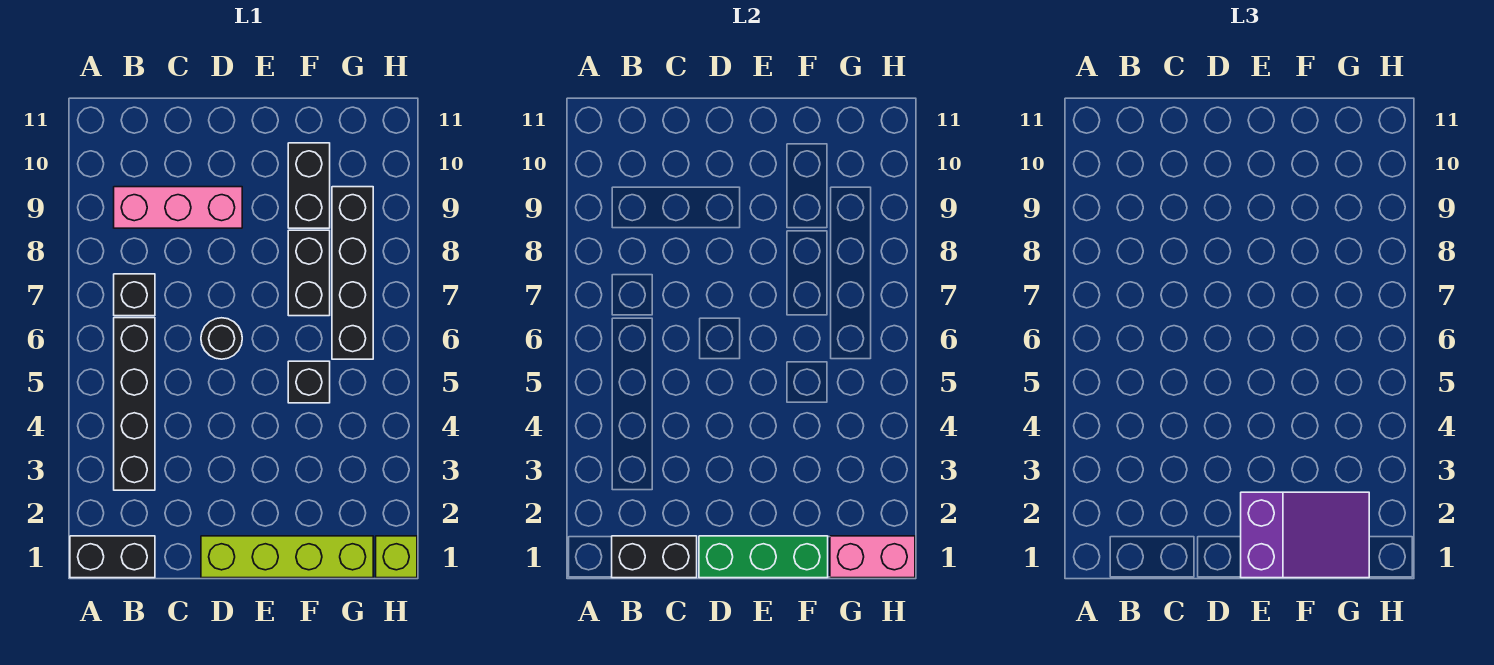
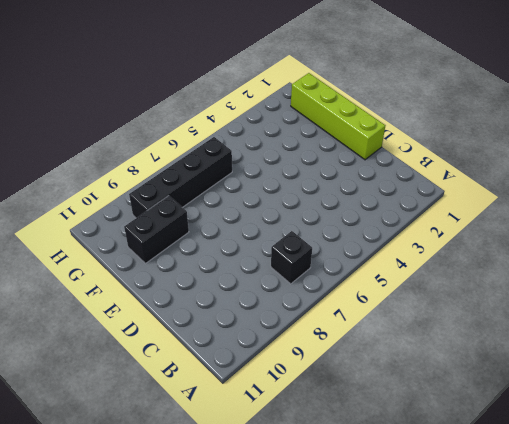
none -> black 1x2 brick [70,536,155,578]
none -> black 1x4 brick [114,318,155,490]
none -> pink 1x3 brick [114,187,242,228]

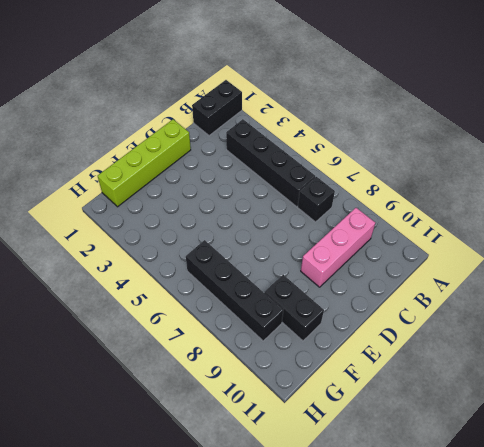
none -> black 1x1 round brick [201,318,242,359]
none -> black 1x1 brick [288,361,330,403]
none -> black 1x2 brick [288,230,330,316]

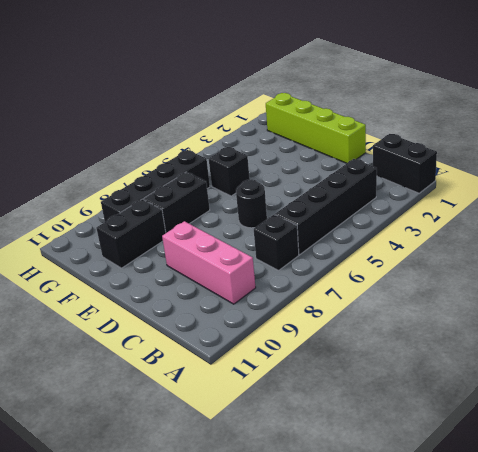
none -> lime 1x1 brick [376,536,417,578]
none -> black 1x2 brick [612,536,697,578]
none -> green 1x3 brick [699,536,828,578]

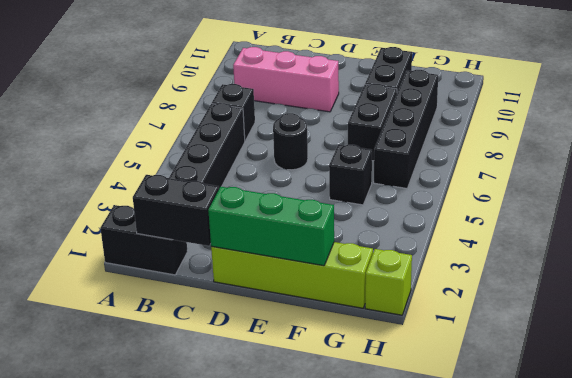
none -> pink 1x2 brick [830,536,915,578]
none -> purple 2x3 slope [1241,492,1369,578]

